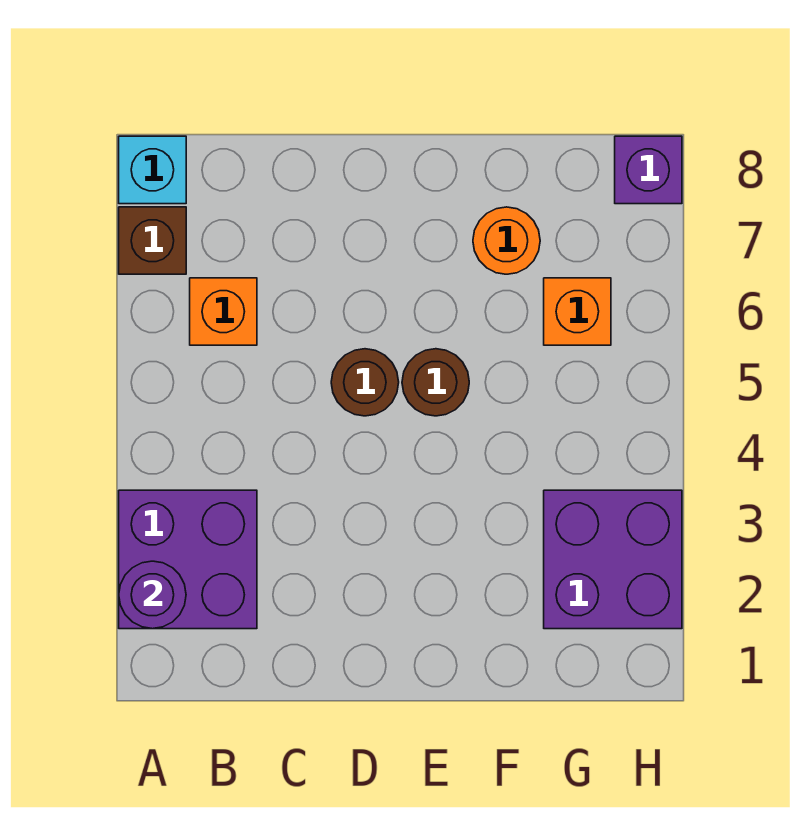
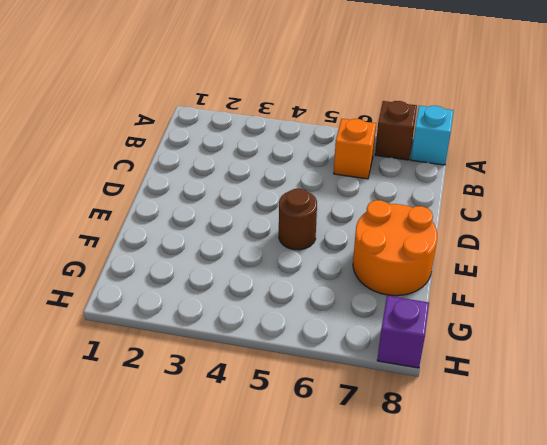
orange 2x2 round brick [353,200,437,296] -> orange 1x1 round brick [473,207,540,274]
none -> purple 2x2 brick [119,490,257,629]
none -> brown 1x1 round brick [331,349,399,416]

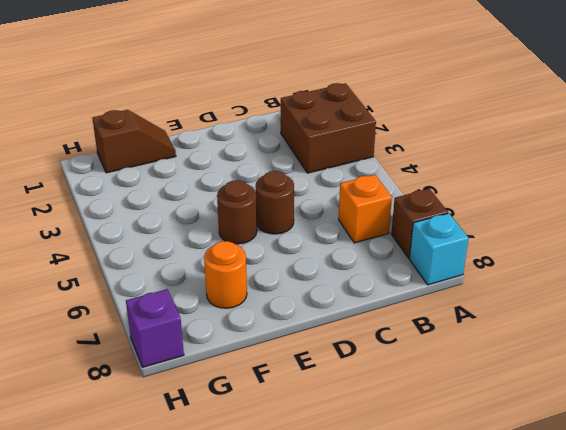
brown 2x2 brick [281,83,376,173] -> purple 2x2 brick [119,490,257,629]
brown 1x2 slope [92,110,176,173] -> none
none -> purple 2x2 brick [544,490,682,629]
none -> orange 1x1 brick [544,278,611,345]

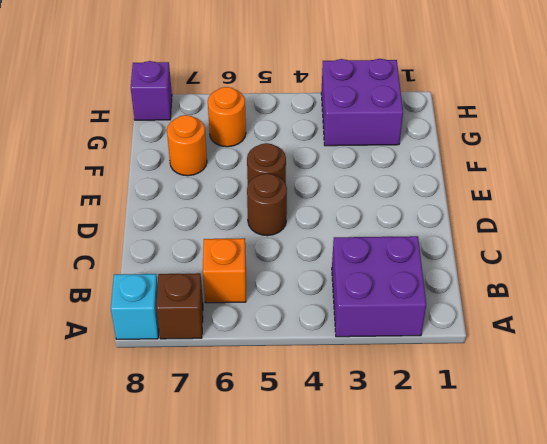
orange 1x1 round brick [208,87,246,147] -> orange 1x1 brick [544,278,611,345]
none -> purple 1x1 round brick [119,561,186,629]

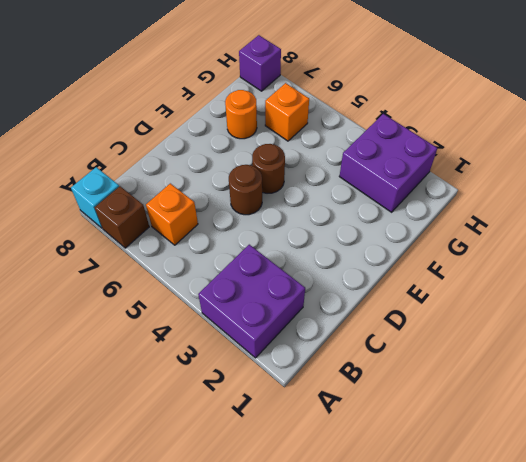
none -> purple 1x1 round brick [119,561,186,629]

